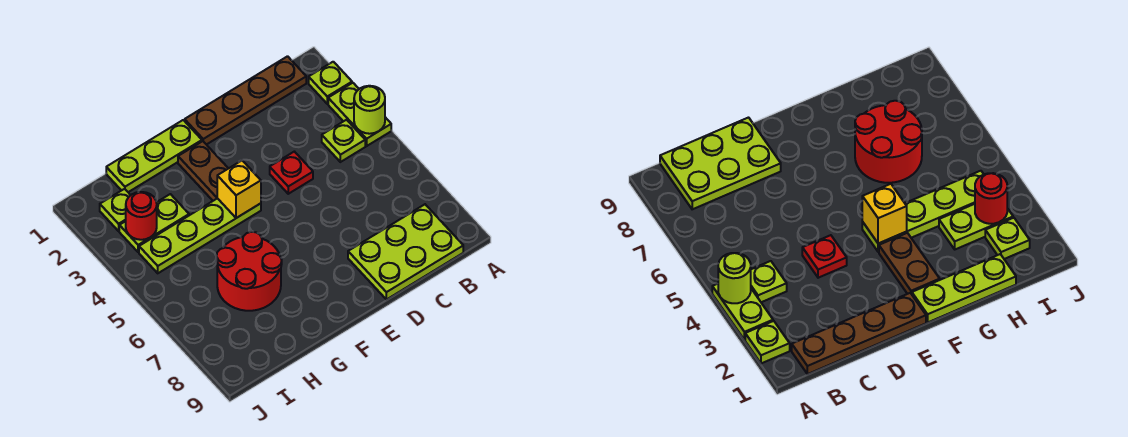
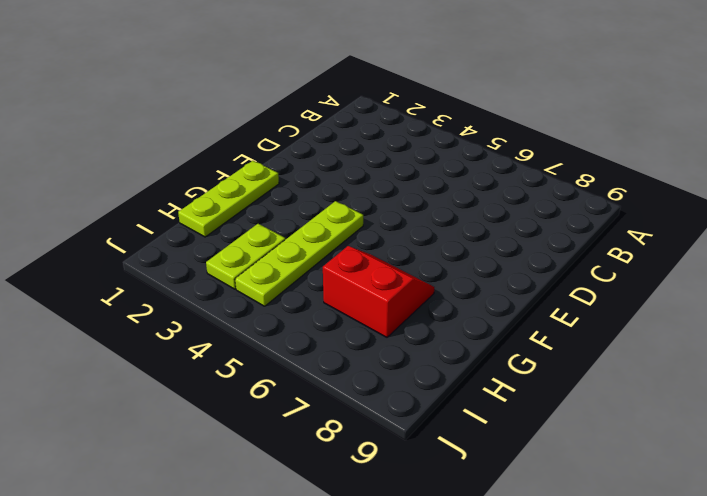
red 2x2 slope [323,246,434,337] -> red 2x2 round brick [217,232,282,311]
none -> lime 1x1 plate [309,62,352,104]
none -> lime 1x2 plate [328,83,391,146]
none -> brown 1x4 plate [185,56,306,145]

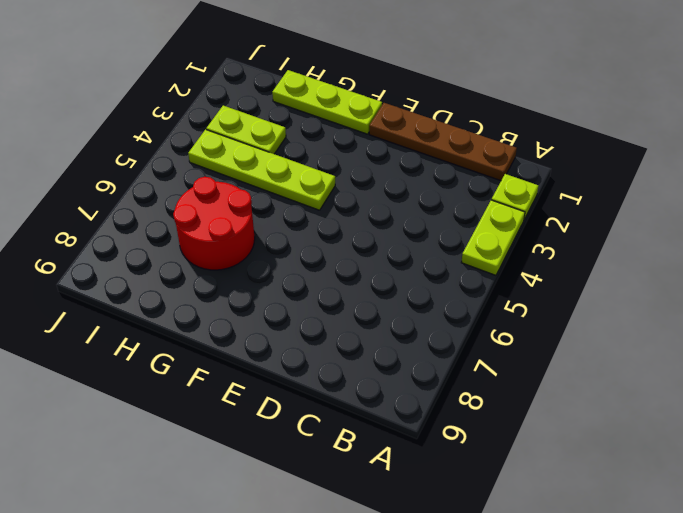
none -> lime 1x1 plate [322,120,365,162]
none -> lime 2x3 plate [348,204,463,300]
none -> red 1x1 plate [270,152,313,194]

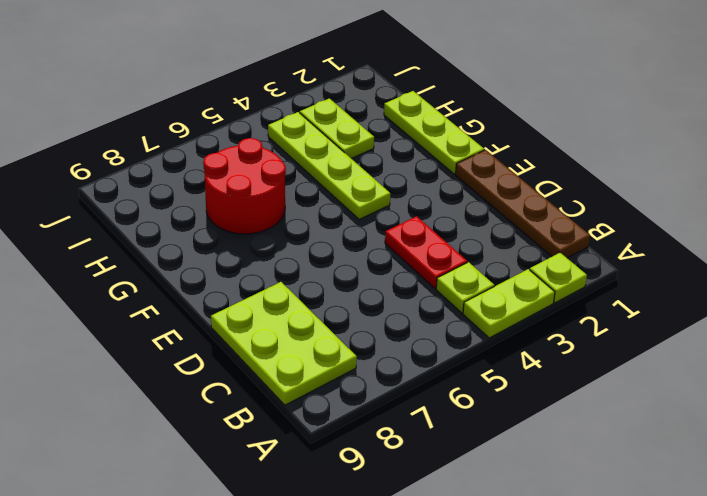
red 1x2 plate [385,216,467,289] -> red 1x1 plate [270,152,313,194]
none -> brown 1x2 plate [178,141,228,201]
none -> lime 1x1 plate [100,189,131,231]
none -> lime 1x1 round brick [354,86,385,134]

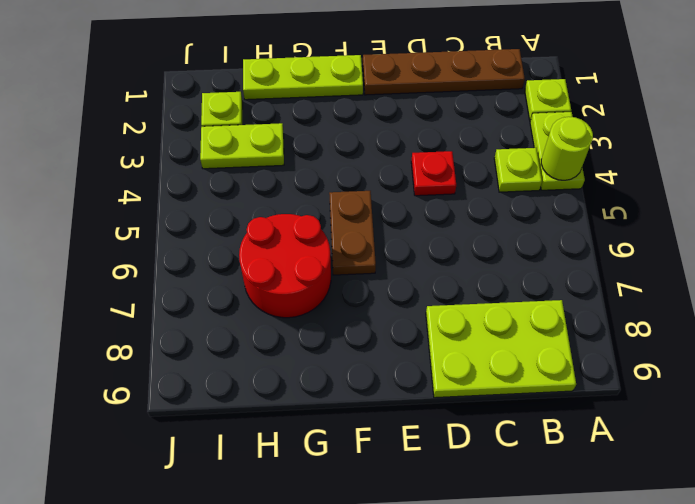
brown 1x2 plate [329,191,376,275] -> brown 1x2 plate moved to [178,141,228,201]
none -> lime 1x4 plate [139,198,261,273]
none -> yellow 1x1 brick [217,161,261,218]
none -> red 1x1 round brick [126,192,157,240]

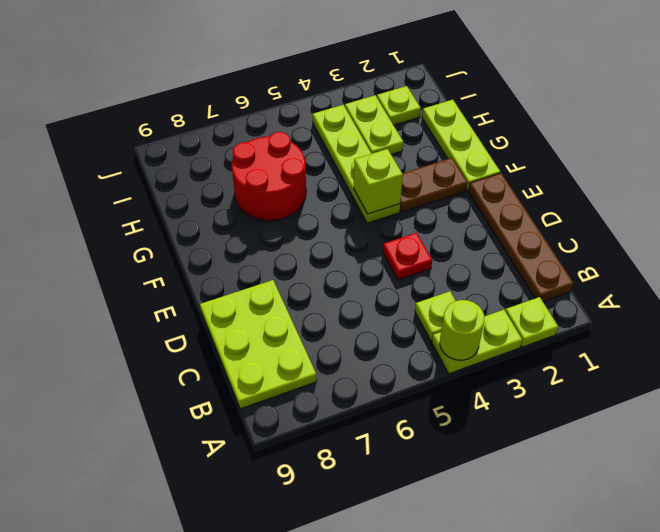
lime 1x1 brick [354,149,403,214] -> yellow 1x1 brick [217,161,261,218]
none -> red 1x1 round brick [126,192,157,240]

